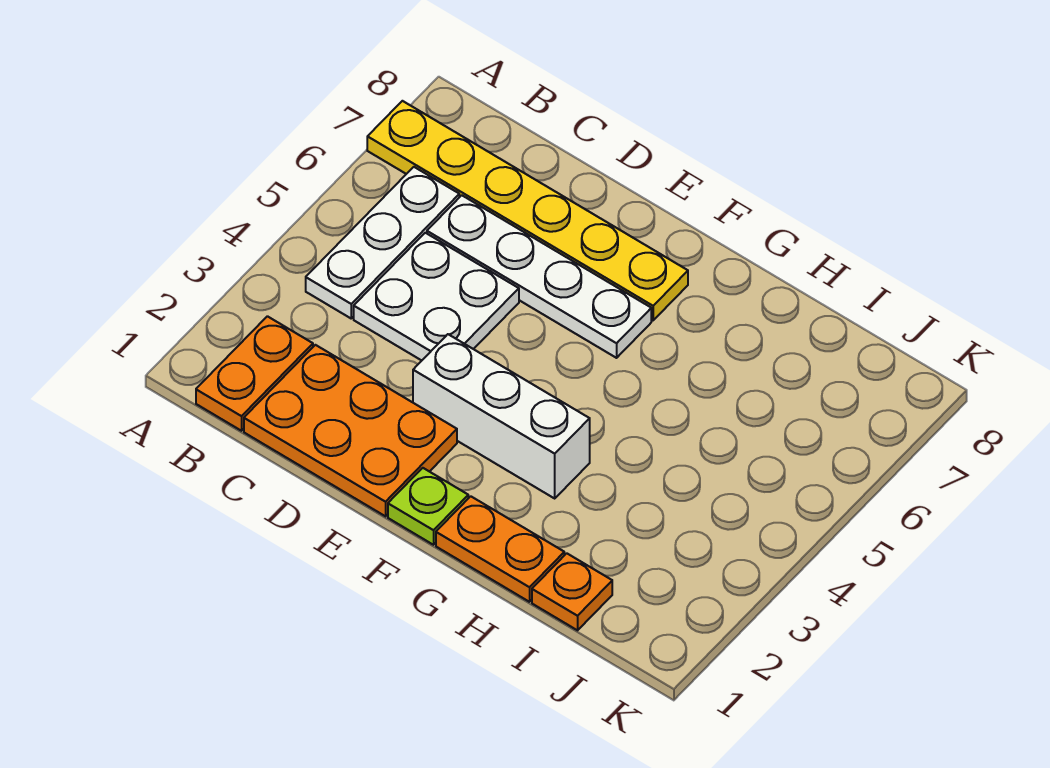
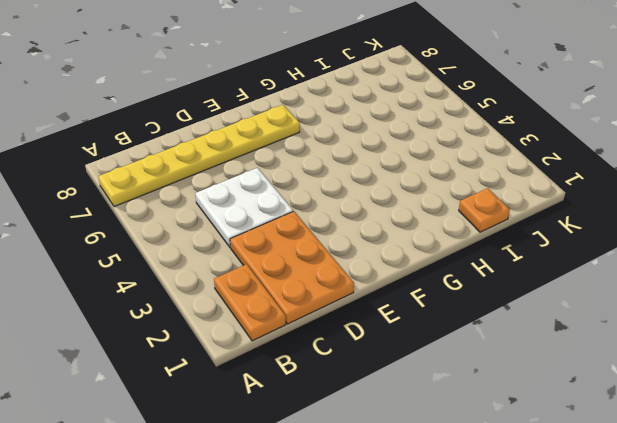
orange 2x3 plate [230,211,354,324] -> orange 2x3 plate turned to [244,345,457,516]
none -> white 1x3 plate [306,167,459,318]
none -> white 1x4 plate [427,195,651,358]

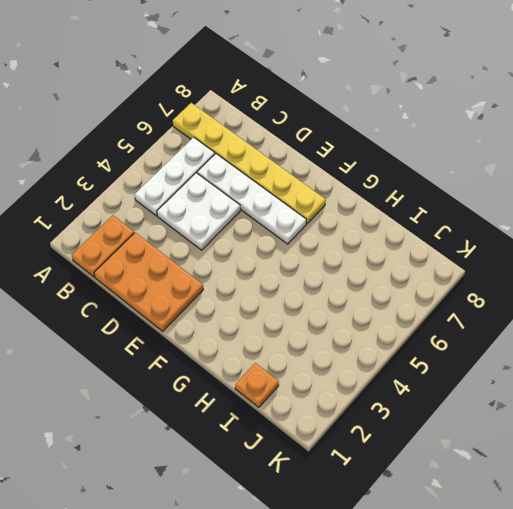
none -> white 1x3 brick [413,334,590,498]
none -> lime 1x1 plate [388,468,468,545]

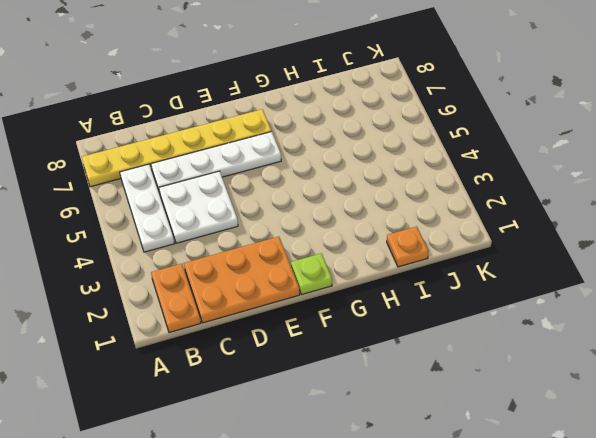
none -> white 1x3 brick [413,334,590,498]
none -> orange 1x2 plate [436,496,564,602]

